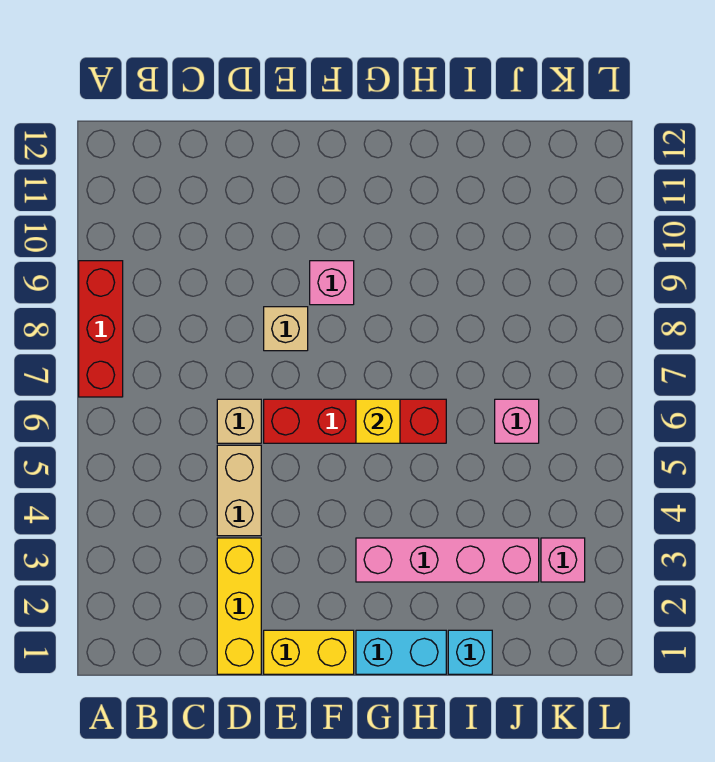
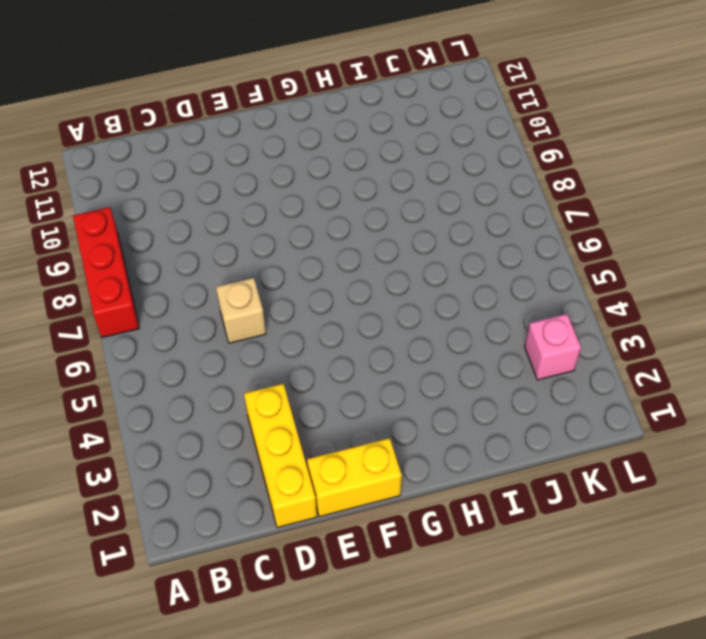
none -> tan 1x2 brick [217,445,261,536]
none -> red 1x4 brick [264,399,446,443]
none -> tan 1x1 brick [264,307,308,351]

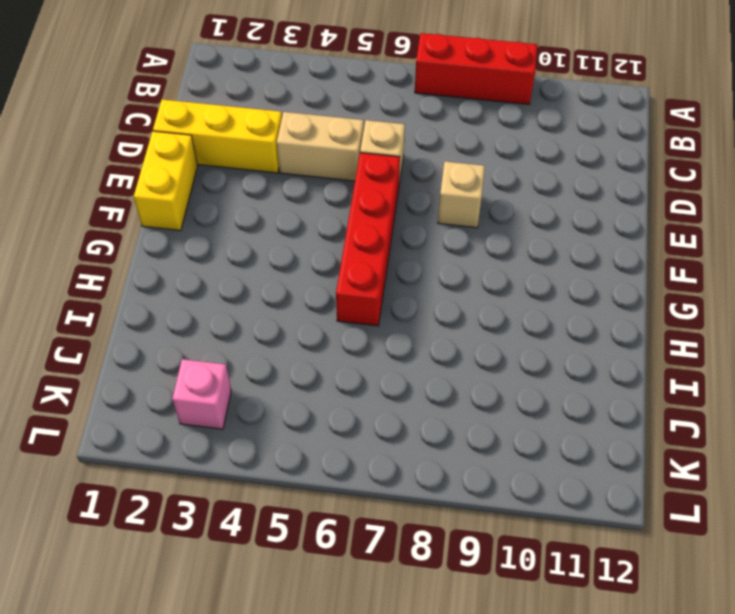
none -> pink 1x1 brick [310,261,354,305]
none -> cyan 1x2 brick [356,630,446,674]
none -> pink 1x4 brick [356,538,539,582]

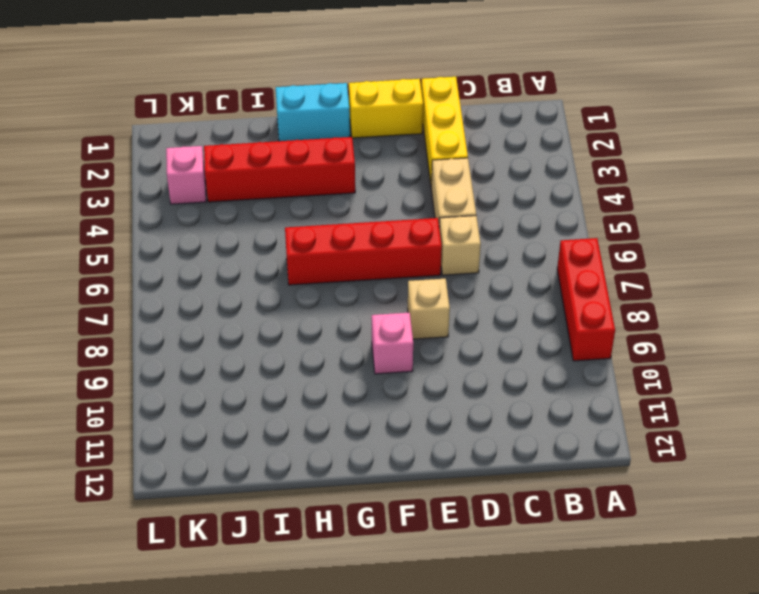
red 1x4 brick [204,137,355,202] -> pink 1x4 brick [356,538,539,582]
none -> cyan 1x1 brick [448,630,492,674]
none -> pink 1x1 brick [495,399,539,443]
none -> yellow 1x1 brick [356,399,400,443]

